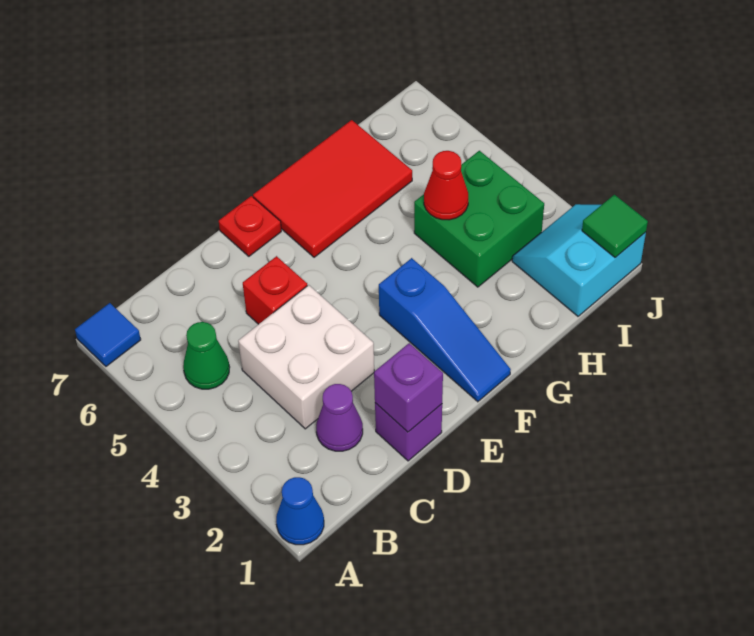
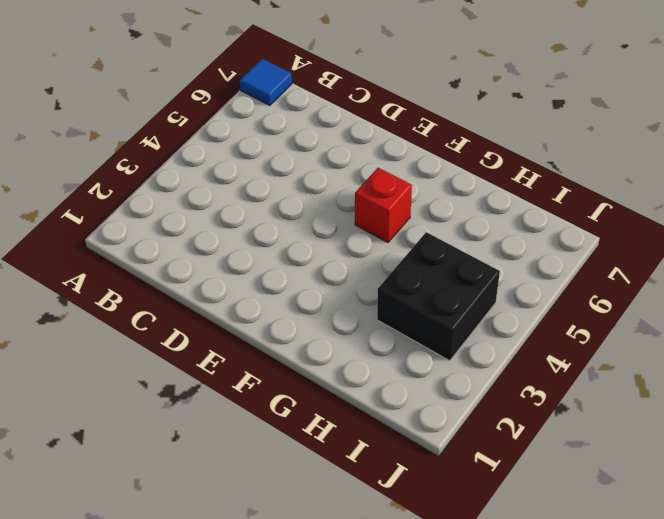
red 1x1 brick [355,168,412,242] -> red 1x1 brick moved to [243,256,307,324]
black 2x2 brick [377,232,500,361] -> green 2x2 brick [414,151,544,287]
none -> blue 1x1 cone [276,477,324,545]
none -> green 1x1 cone [183,322,230,389]
none -> purple 1x1 cone [316,384,363,451]

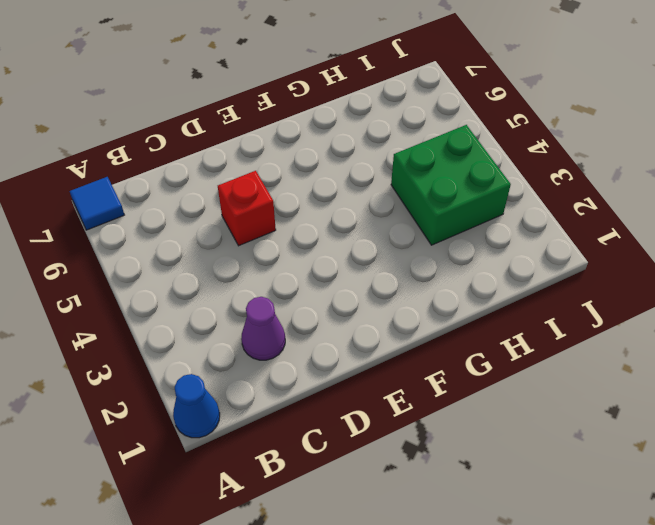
none -> green 1x1 cone [183,322,230,389]
none -> white 2x2 brick [238,285,374,429]
none -> purple 1x1 brick [375,403,442,461]

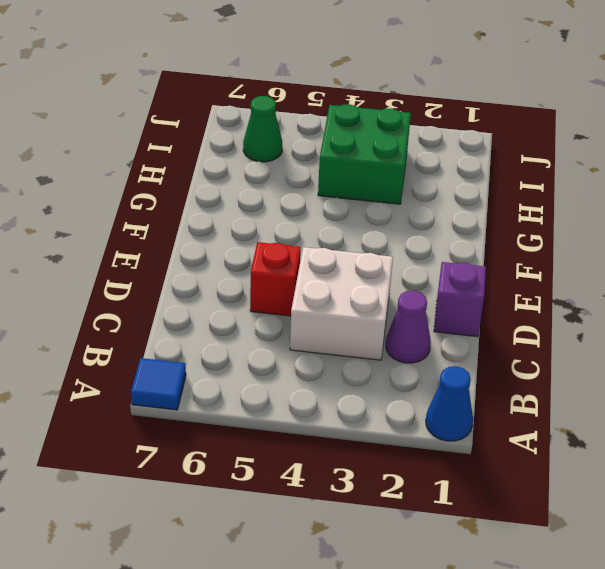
green 1x1 cone [243,96,282,162] -> green 1x1 cone moved to [183,322,230,389]
none -> red 1x1 plate [219,196,281,256]
none -> blue 1x3 slope [379,258,511,402]
none -> red 2x3 tile [253,120,412,257]

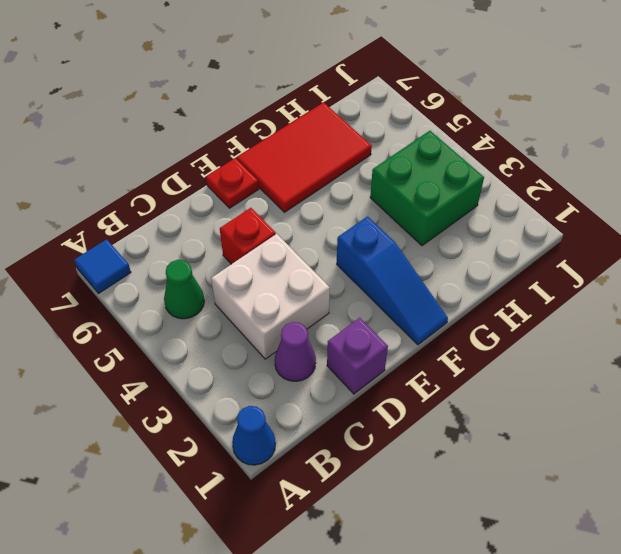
none -> cyan 2x2 slope [512,204,646,316]
none -> purple 1x1 brick [374,343,443,432]
none -> red 1x1 cone [424,151,468,220]

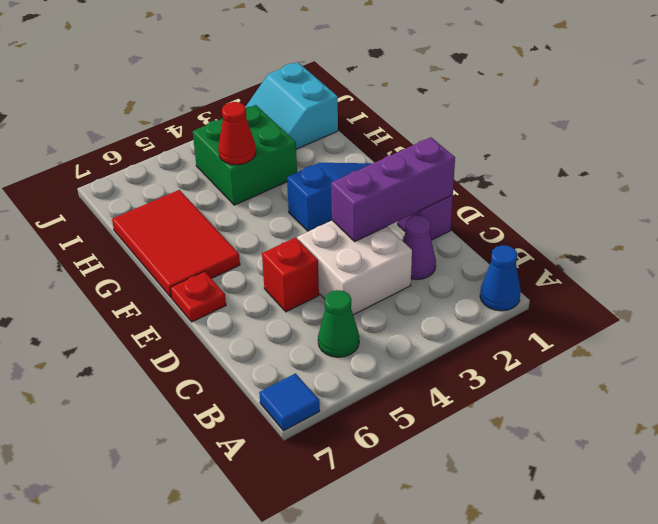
purple 1x3 brick [331,137,455,241] -> purple 1x1 brick [374,343,443,432]
none -> green 1x1 tile [582,195,648,257]

